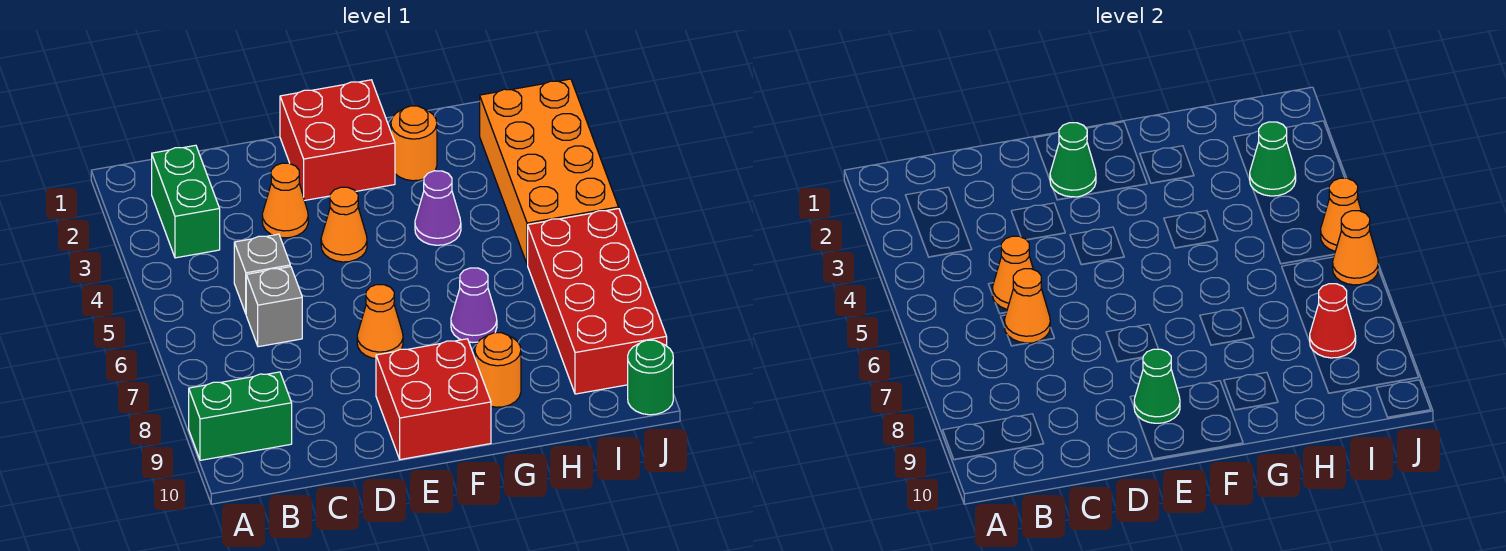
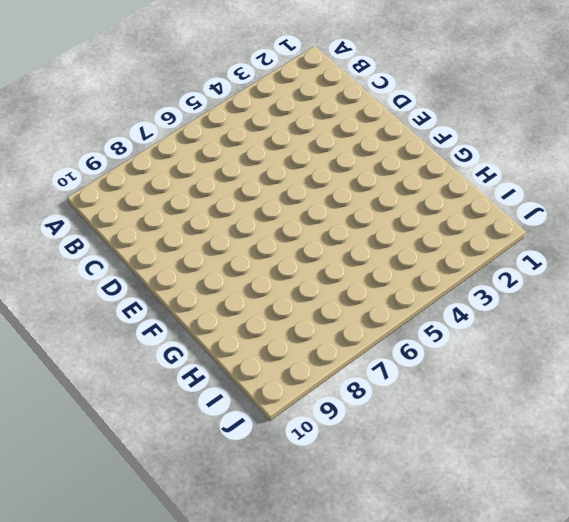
none -> green 1x2 brick [189,372,292,460]
none -> green 1x2 brick [152,145,220,258]
none -> grey 1x1 brick [234,234,290,313]

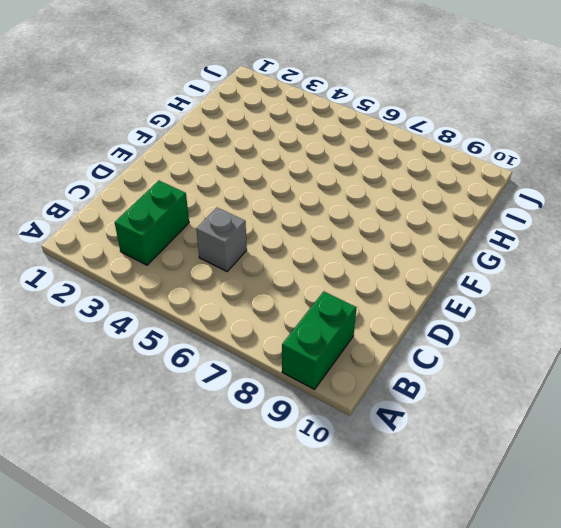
green 1x2 brick [115,181,189,265] -> green 1x2 brick turned to [152,145,220,258]
none -> grey 1x1 brick [246,267,302,347]
none -> orange 1x1 cone [262,163,308,238]
none -> red 2x2 brick [280,80,395,200]

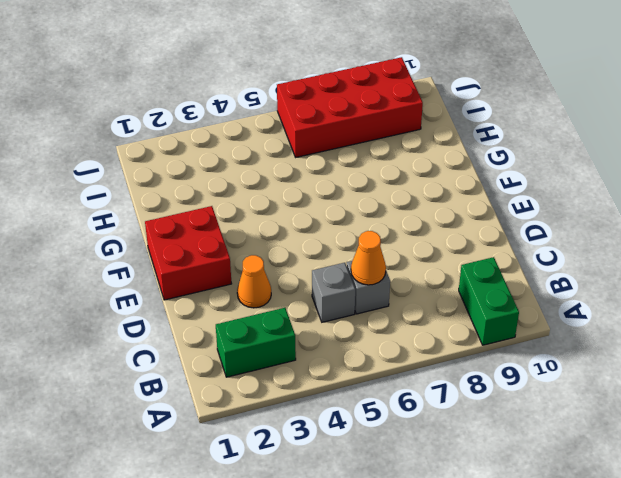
none -> orange 1x1 cone [321,187,367,262]
none -> orange 1x1 cone [357,285,403,359]
none -> red 2x2 brick [376,339,491,460]

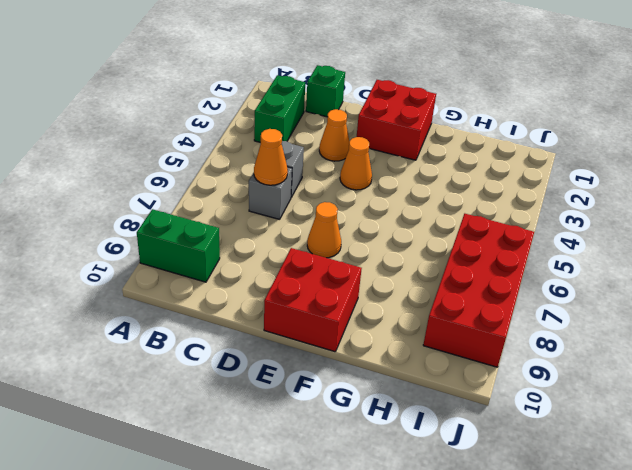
green 1x1 brick [306,65,345,117] -> none
none -> orange 1x1 round brick [391,106,437,181]
none -> purple 1x1 cone [415,171,461,245]
none -> purple 1x1 cone [451,268,497,342]

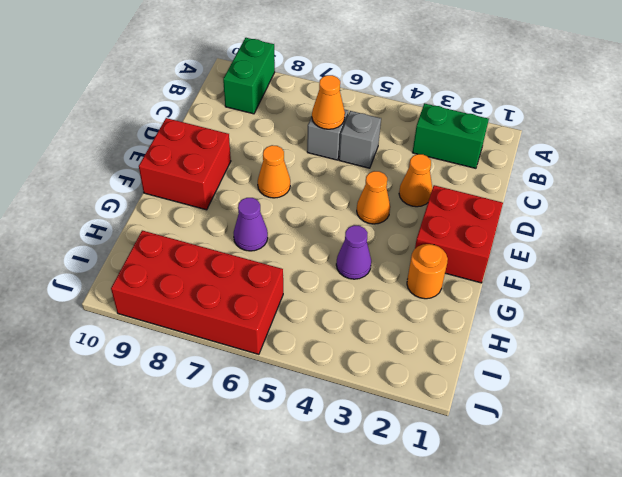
none -> orange 1x1 round brick [475,333,521,407]
none -> orange 2x4 brick [480,79,619,265]
none -> green 1x1 round brick [628,340,673,415]

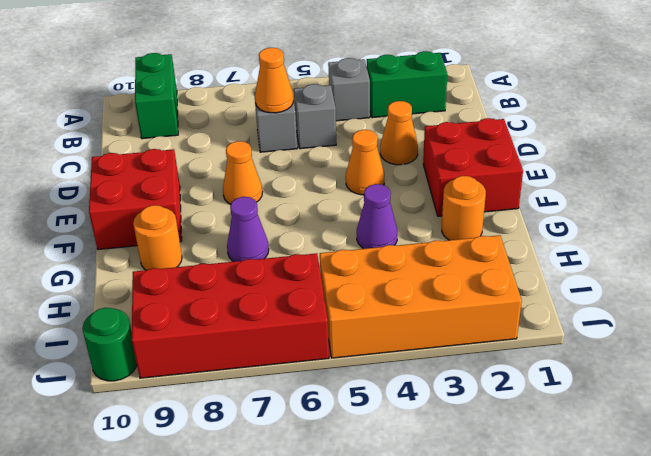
grey 1x1 brick [328,58,370,121] -> none
none -> orange 1x1 cone [992,236,1033,309]
none -> green 1x1 cone [1050,123,1096,197]
none -> green 1x1 cone [1134,349,1180,423]

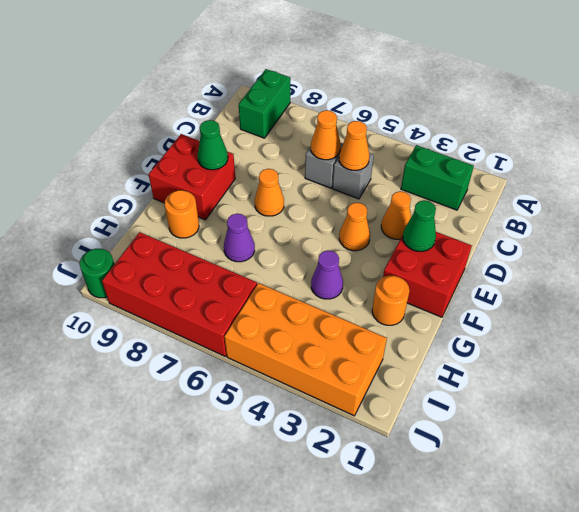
none -> green 1x1 cone [1249,122,1296,196]
none -> red 1x1 cone [1309,284,1356,358]
none -> orange 1x1 cone [1321,178,1361,251]

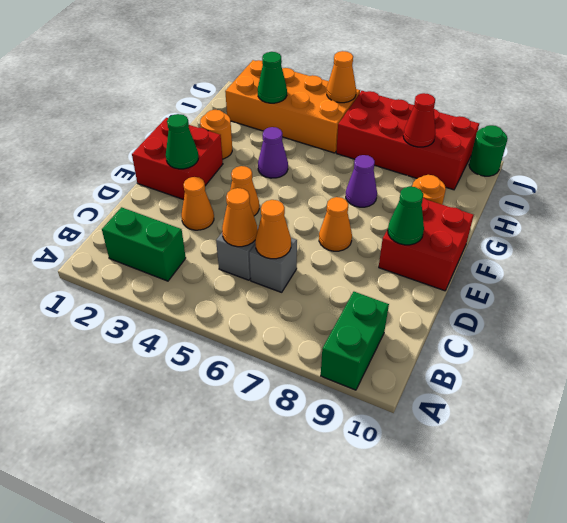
none -> orange 1x1 cone [1333,211,1378,285]

